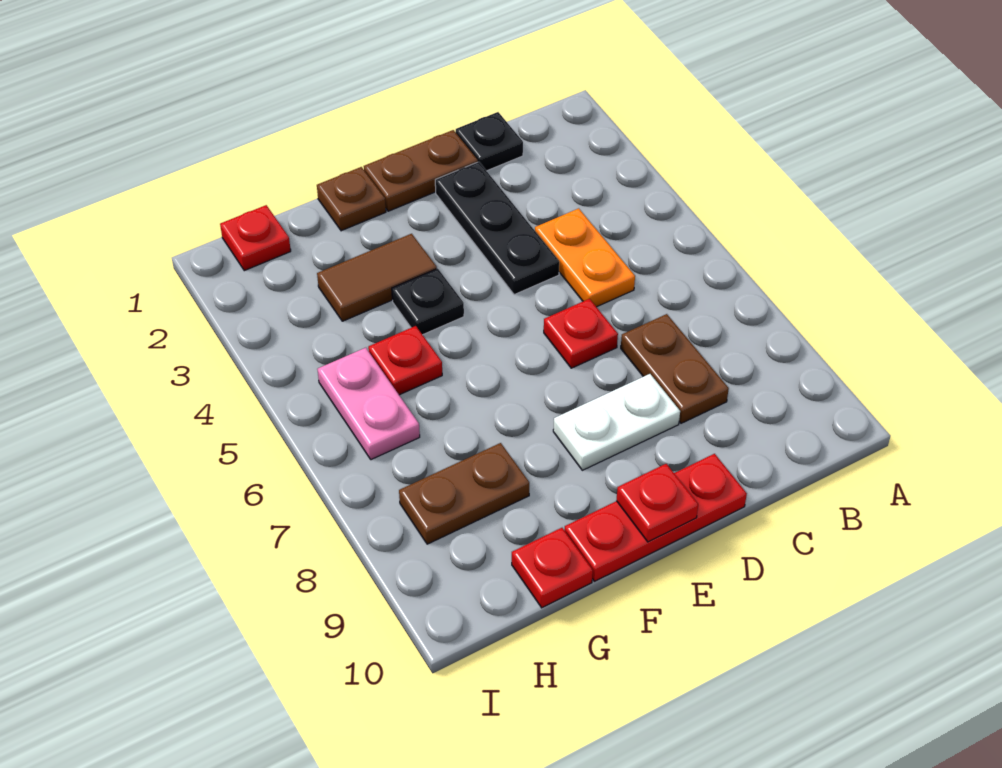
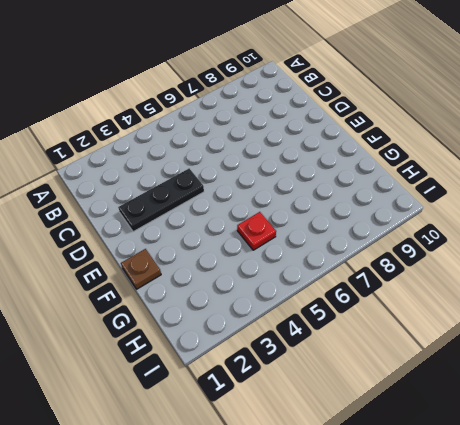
none -> black 1x1 plate [456,112,523,171]
none -> orange 1x2 plate [535,208,635,307]
none -> brown 1x2 plate [621,314,729,423]

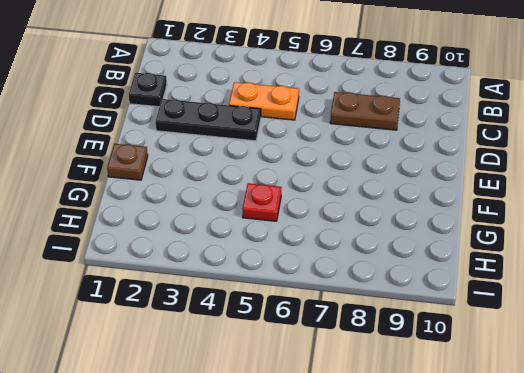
none -> brown 1x2 plate [364,130,478,211]
none -> red 1x1 plate [544,299,618,368]
none -> white 1x2 plate [553,374,680,470]

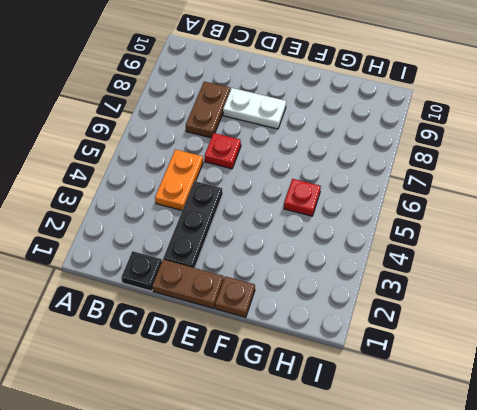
none -> red 1x3 plate [564,454,747,581]
none -> brown 1x2 tile [317,234,437,321]
none -> black 1x1 plate [392,269,464,335]

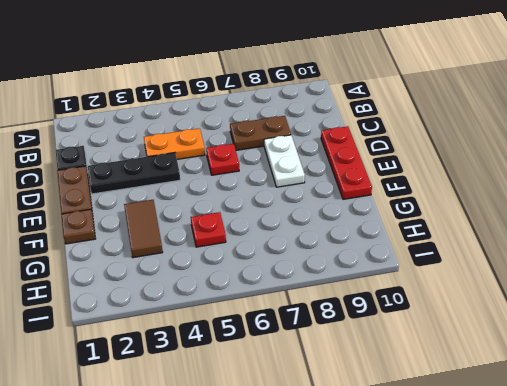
none -> black 1x1 plate [392,269,464,335]
none -> brown 1x2 plate [399,443,529,544]
none -> red 1x1 plate [512,528,593,608]

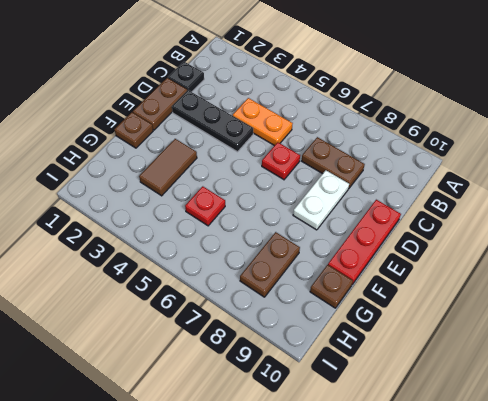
brown 1x1 plate [310,265,353,308] -> red 1x1 plate [512,528,593,608]
none -> black 1x1 plate [392,269,464,335]
none -> red 1x1 plate [220,205,291,271]
none -> pink 1x2 plate [317,348,420,460]

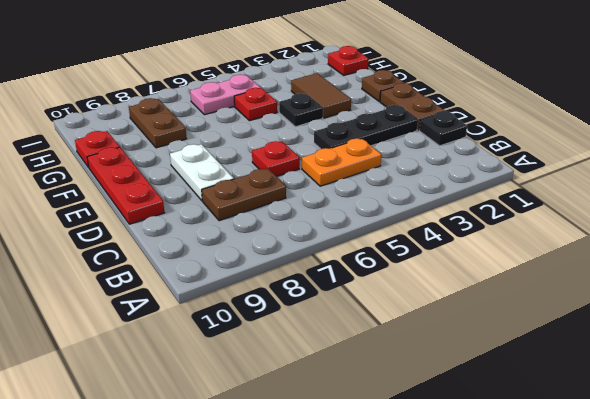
none -> red 1x1 plate [616,464,698,542]

